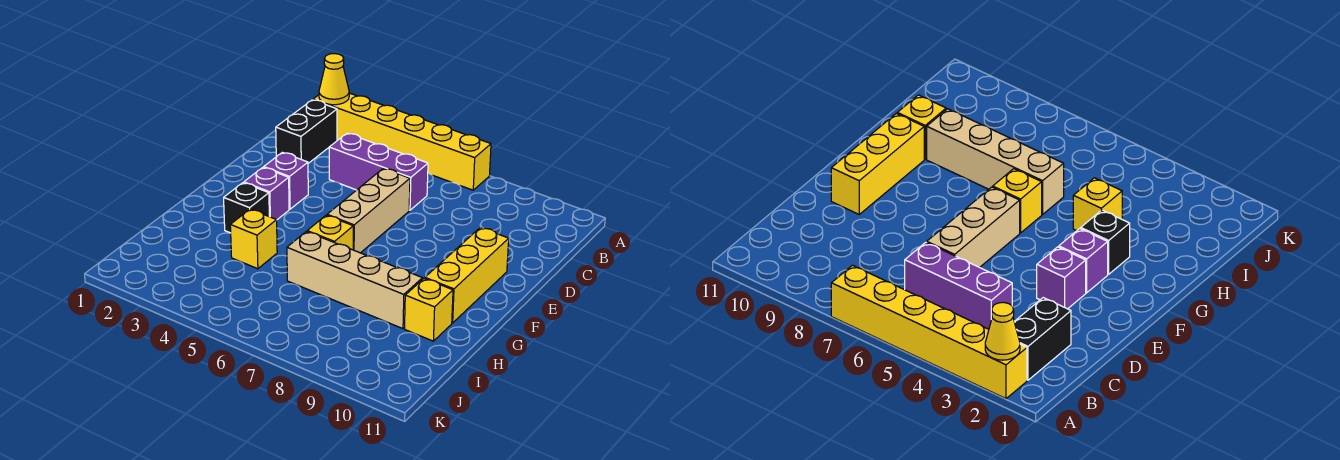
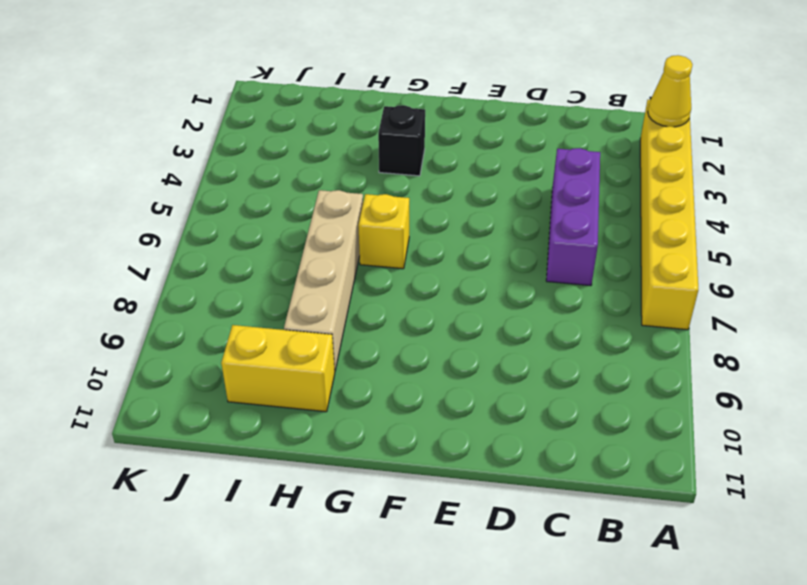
yellow 1x2 brick [221,325,335,412] -> yellow 1x1 brick [405,278,453,341]
none -> black 1x2 brick [276,100,337,163]
none -> tan 1x3 brick [327,168,410,253]
none -> purple 1x1 brick [264,152,308,209]

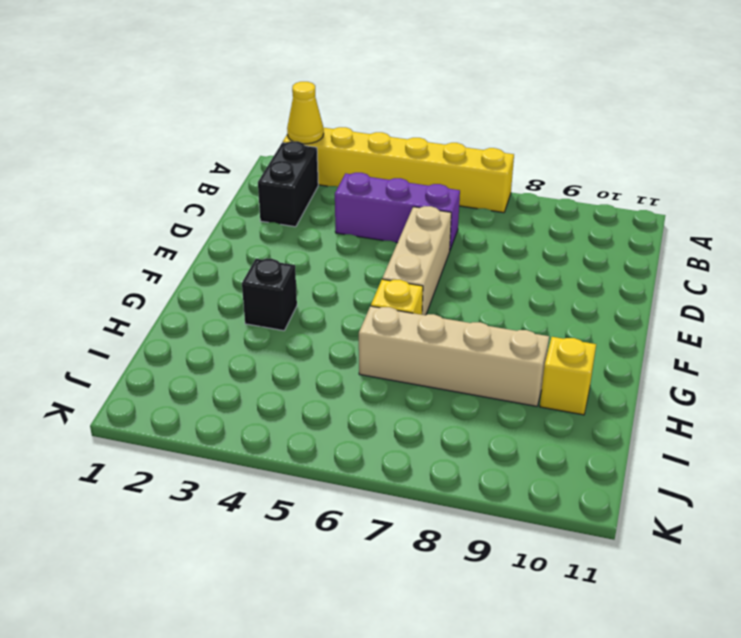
none -> purple 1x1 brick [264,152,308,209]
none -> yellow 1x3 brick [425,227,509,323]
none -> purple 1x1 brick [244,167,289,220]

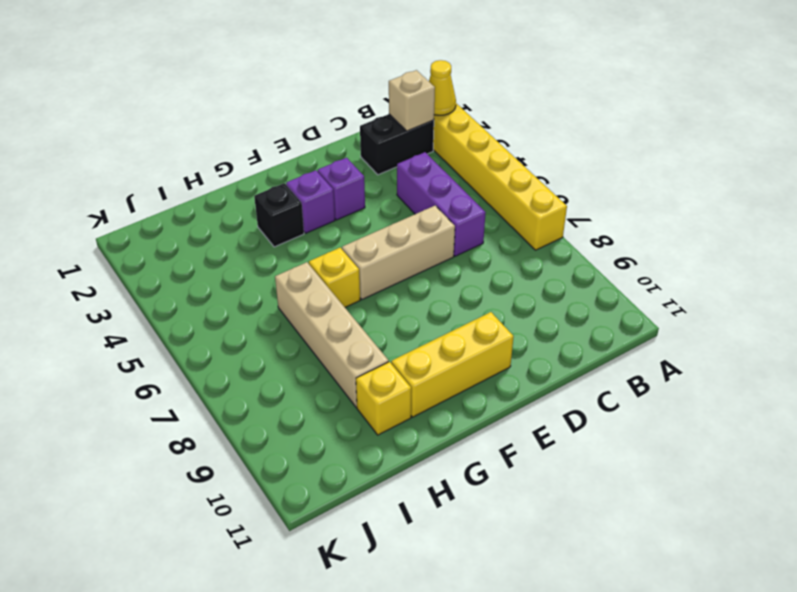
tan 1x1 brick [389,70,435,131] -> none
none -> yellow 1x1 brick [230,209,277,269]

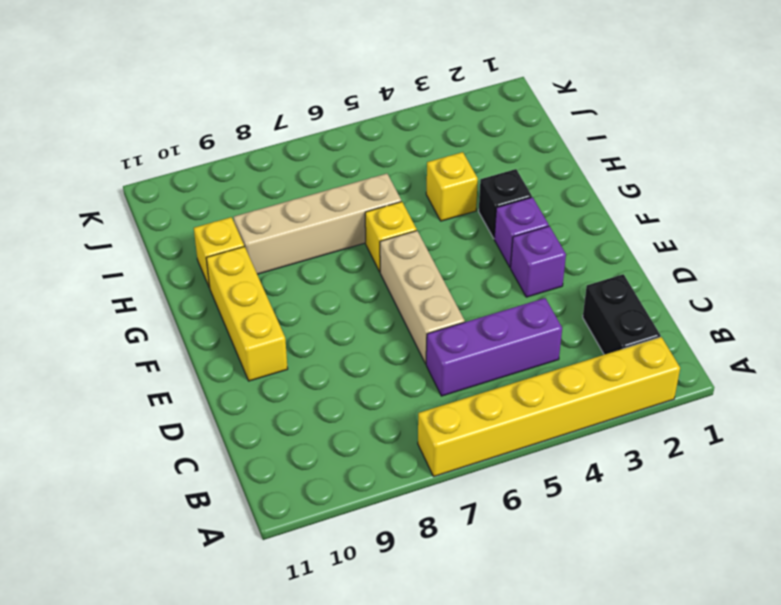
none -> yellow 1x1 cone [319,54,349,105]

